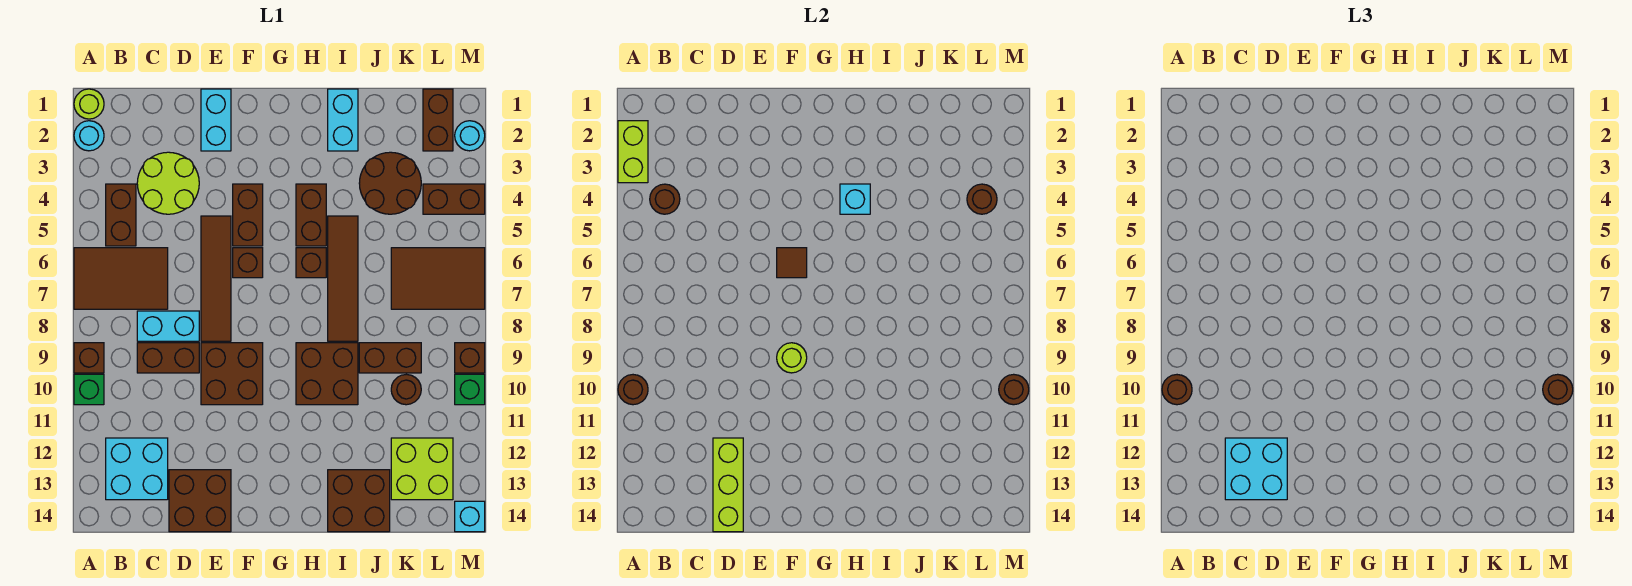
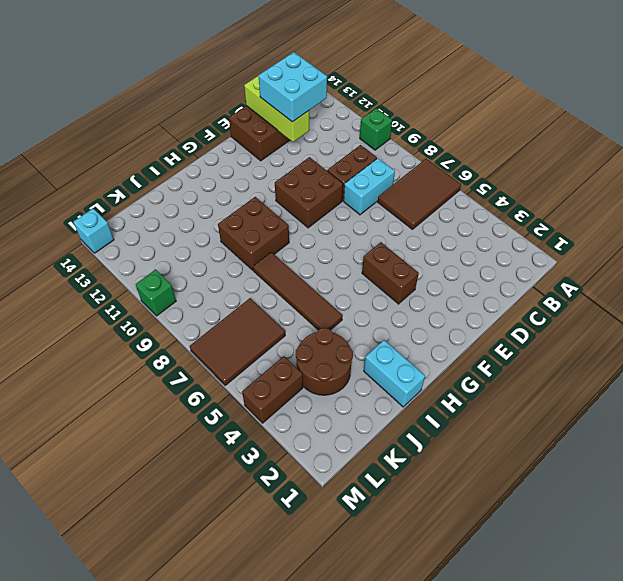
none -> lime 1x1 round brick [74,89,104,119]
none -> cyan 1x1 round brick [74,121,104,151]
none -> brown 1x1 brick [74,343,104,373]
none -> brown 1x2 brick [106,184,136,246]

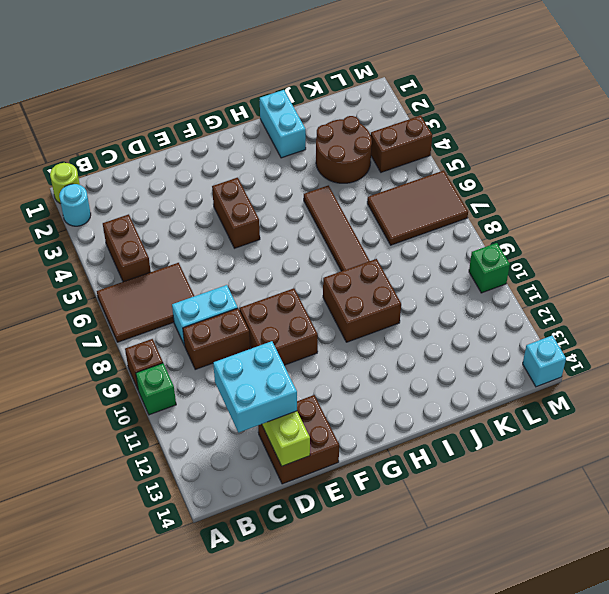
none -> cyan 2x2 brick [106,438,168,500]
none -> lime 2x2 round brick [137,152,199,214]
none -> cyan 1x2 brick [201,89,231,151]
none -> brown 1x4 tile [201,216,231,341]

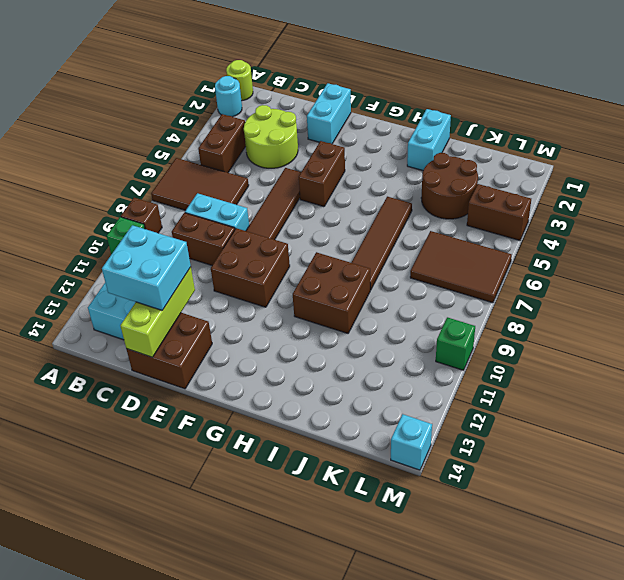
none -> brown 1x1 brick [233,248,263,278]
none -> brown 1x2 brick [296,184,326,246]
none -> brown 1x1 brick [296,248,326,278]
none -> brown 2x2 brick [328,470,390,532]

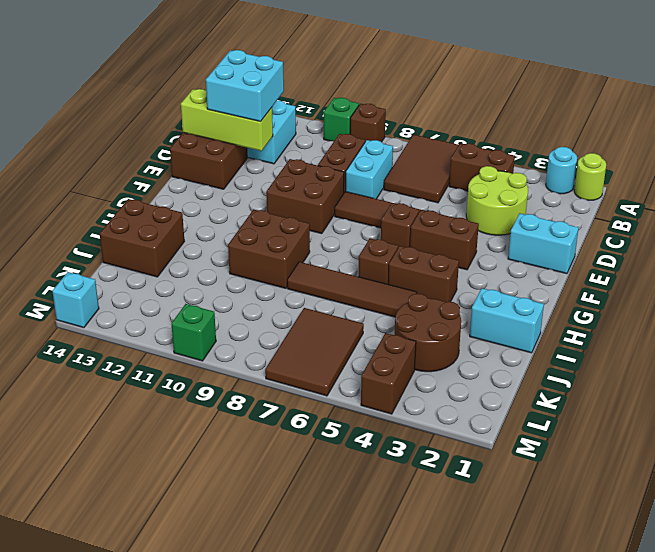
none -> brown 1x2 brick [359,343,421,373]
none -> brown 1x1 round brick [391,374,421,405]
none -> lime 2x2 brick [391,438,453,500]
none -> brown 1x2 brick [423,89,453,151]

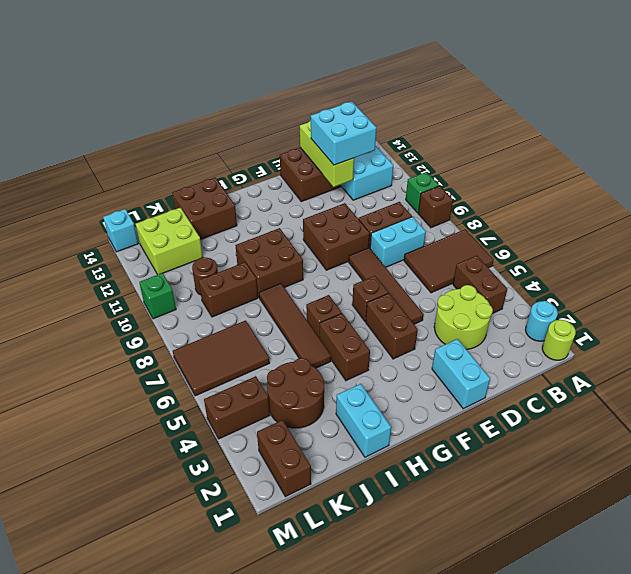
none -> cyan 1x1 round brick [455,121,485,151]
none -> brown 1x1 brick [455,343,485,373]
none -> lime 1x2 brick [618,121,648,183]
none -> brown 1x1 round brick [618,375,648,405]

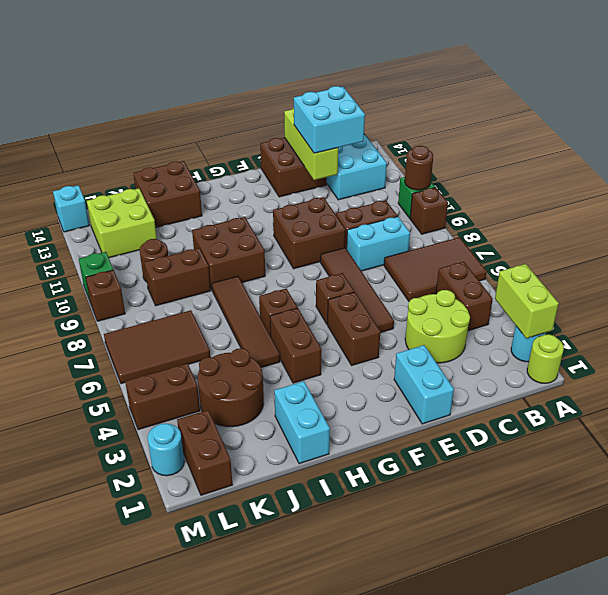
none -> brown 1x1 round brick [650,184,680,214]
none -> brown 1x1 tile [777,248,807,278]
none -> lime 1x1 round brick [777,343,807,373]
none -> cyan 1x1 brick [840,184,870,214]

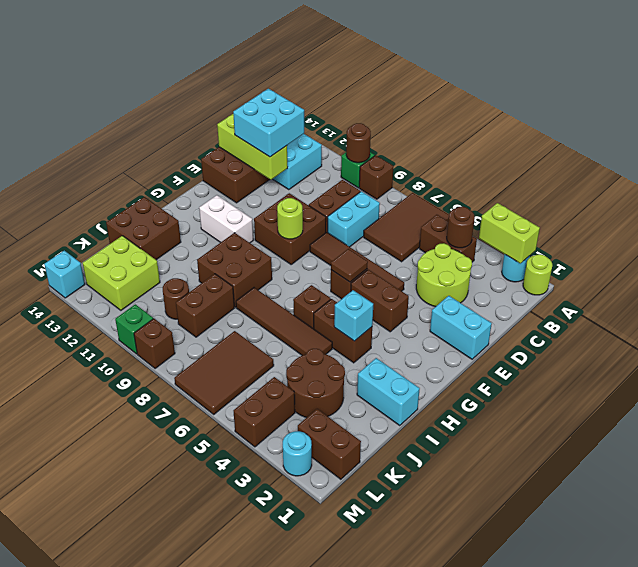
white 1x2 brick [199,195,253,243] -> none
none -> brown 1x1 round brick [967,184,997,214]
none -> brown 1x1 round brick [999,374,1029,405]
none -> brown 1x1 round brick [1162,375,1192,405]
none -> brown 1x1 round brick [1543,374,1573,405]

